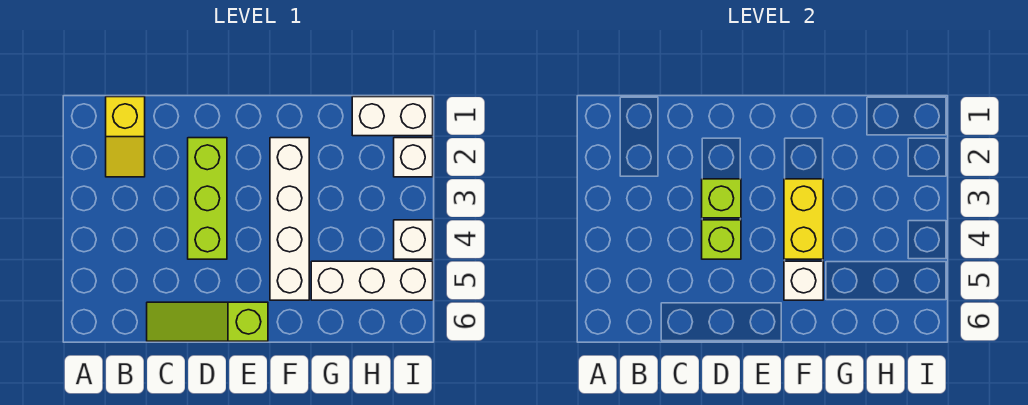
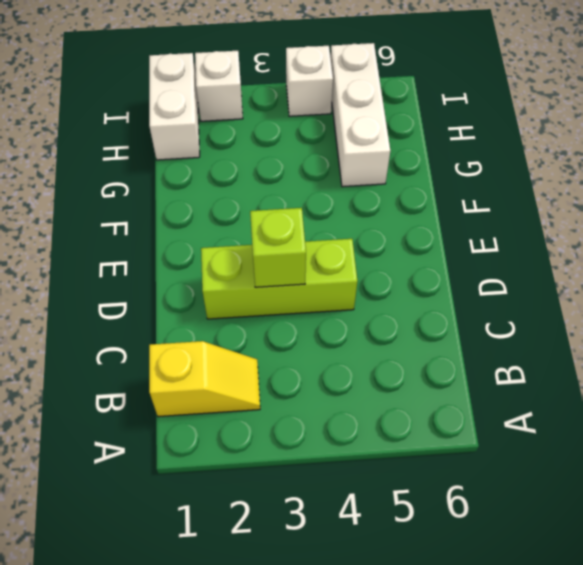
none -> lime 1x3 slope [147,302,268,341]
none -> white 1x4 brick [270,138,309,300]
none -> lime 1x1 brick [702,220,741,259]

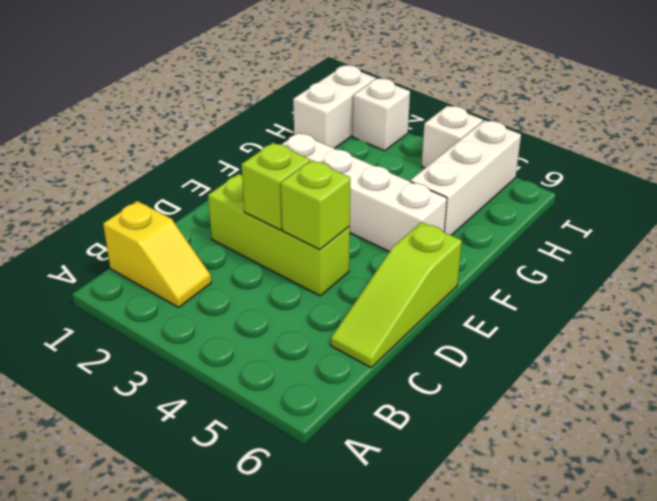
none -> yellow 1x2 brick [784,179,823,259]
none -> white 1x1 brick [784,261,823,300]

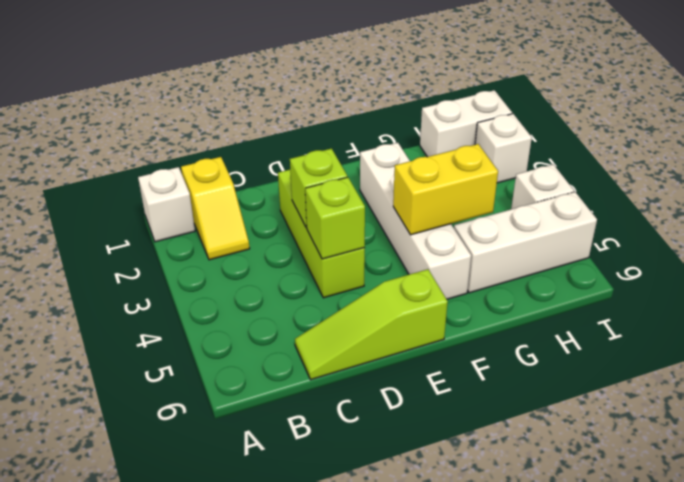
white 1x1 brick [138,167,195,242] -> white 1x1 brick moved to [784,261,823,300]
yellow 1x2 brick [393,144,498,235] -> yellow 1x2 brick turned to [784,179,823,259]

